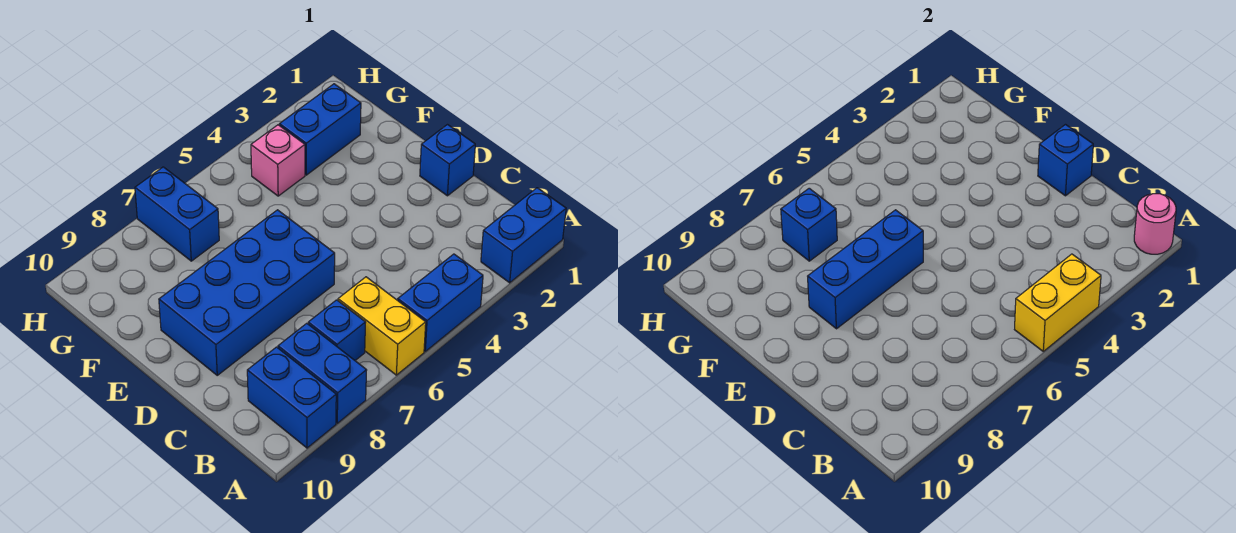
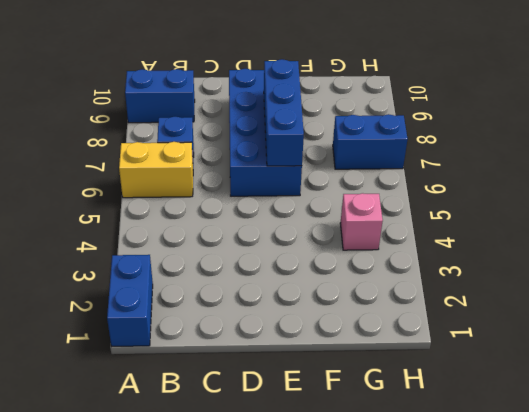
none -> blue 1x2 brick [398,254,483,351]
none -> blue 1x2 brick [278,323,367,423]
none -> blue 1x1 brick [420,125,475,196]

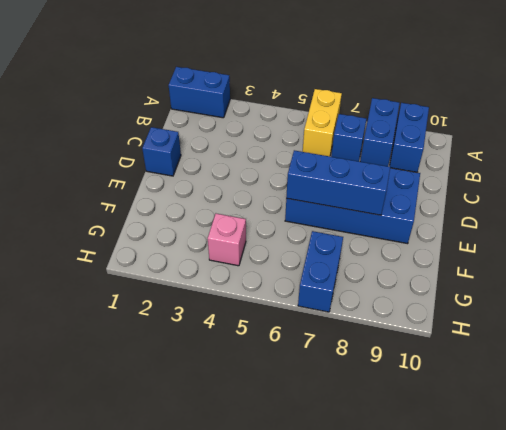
none -> blue 1x2 brick [398,254,483,351]
none -> blue 1x2 brick [279,84,361,175]
none -> pink 1x1 round brick [1134,194,1176,254]

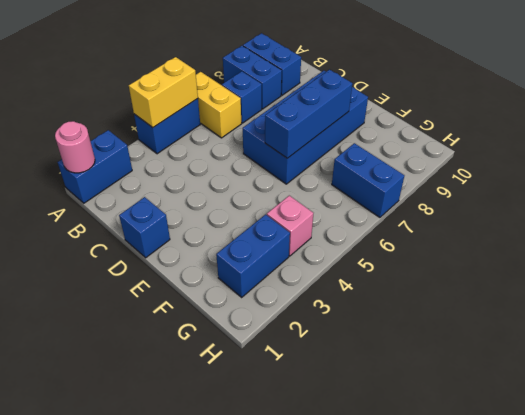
none -> blue 1x1 brick [1038,125,1093,196]
none -> blue 1x1 brick [781,188,837,261]

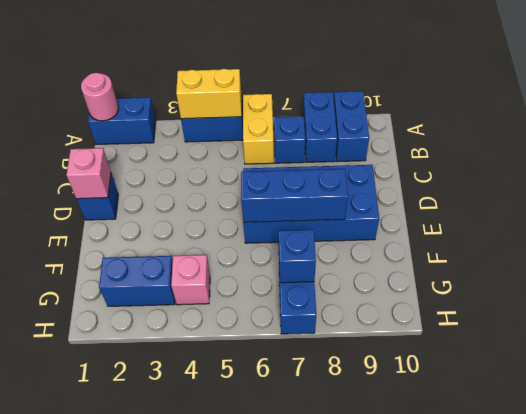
pink 1x1 brick [66,148,111,199] -> blue 1x1 brick [1038,125,1093,196]

